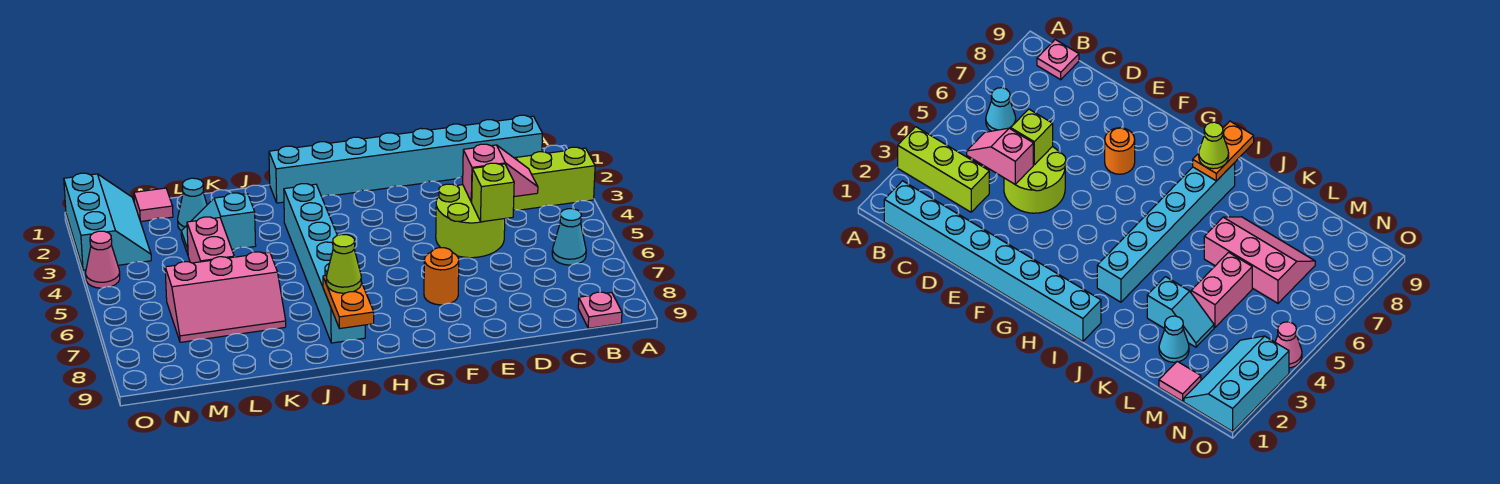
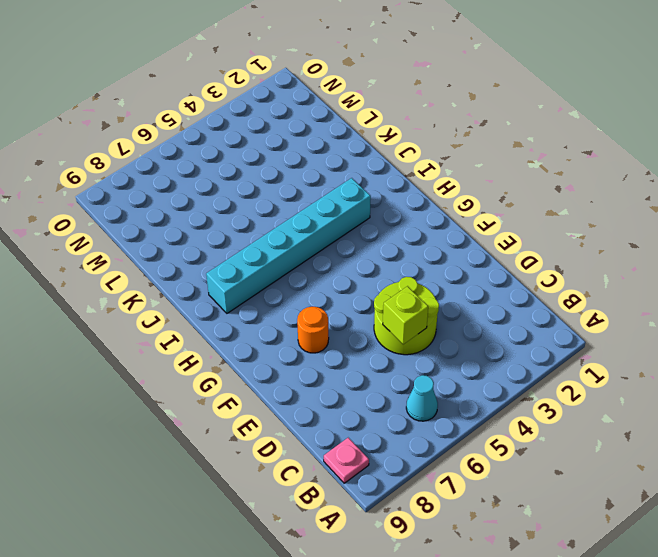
none -> lime 1x3 brick [513,147,595,210]
none -> cyan 1x8 brick [269,115,543,203]
none -> cyan 1x2 slope [181,193,256,254]

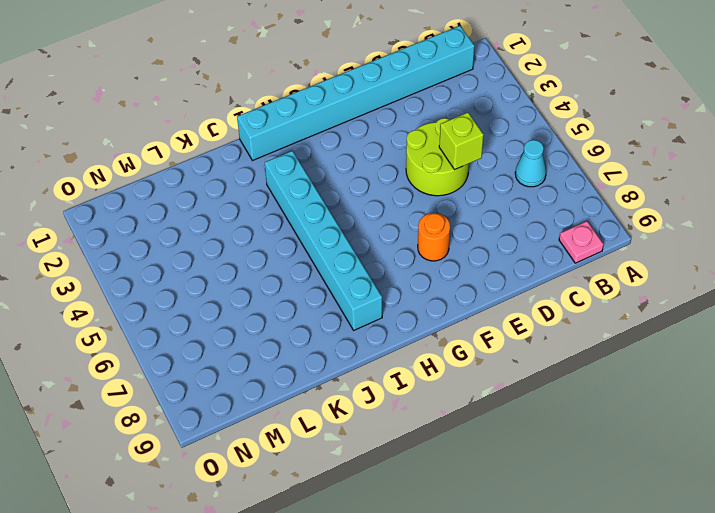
none -> lime 1x3 brick [513,147,595,210]
none -> cyan 1x2 slope [181,193,256,254]
none -> pink 2x3 slope [165,252,286,342]

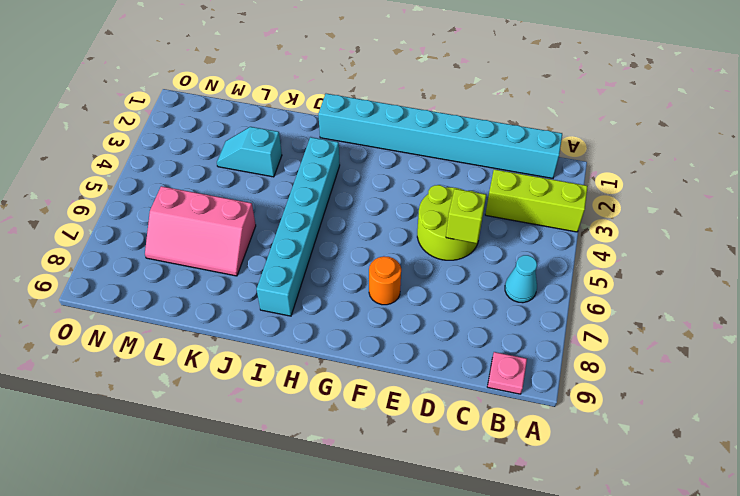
none -> cyan 1x1 cone [178,178,207,231]
none -> pink 1x2 brick [187,217,234,263]
none -> pink 1x1 tile [134,188,173,222]

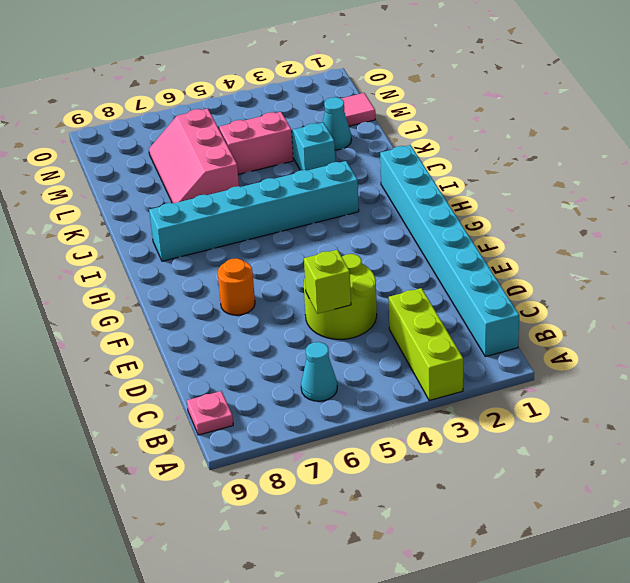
none -> cyan 2x3 slope [64,173,151,270]
none -> pink 1x1 cone [86,231,120,288]
none -> pink 1x2 slope [463,144,538,202]

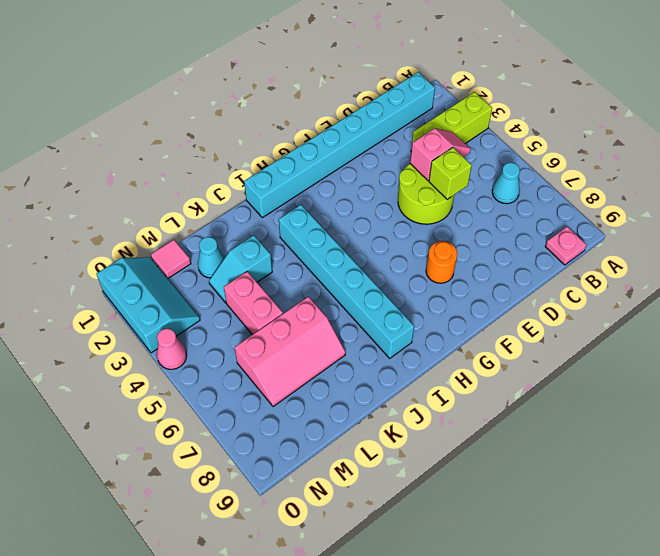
none -> orange 1x2 plate [323,275,374,329]
none -> lime 1x1 cone [326,234,361,293]

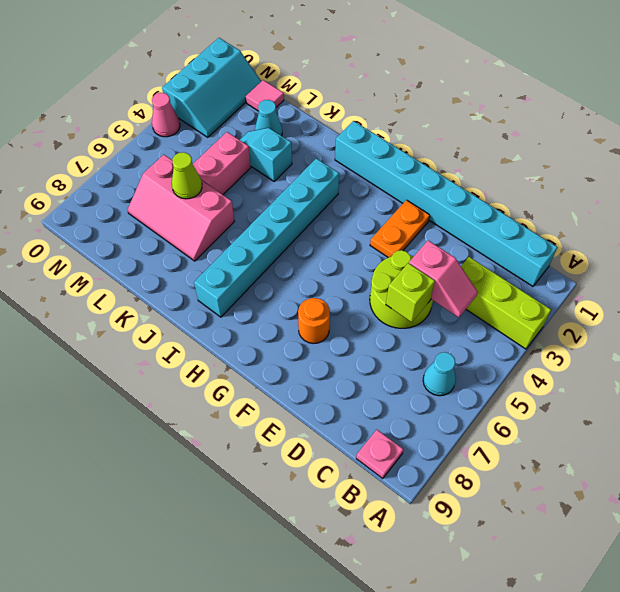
orange 1x2 plate [370,200,430,258] -> orange 1x2 plate moved to [323,275,374,329]
lime 1x1 cone [172,152,202,199] -> lime 1x1 cone moved to [326,234,361,293]

